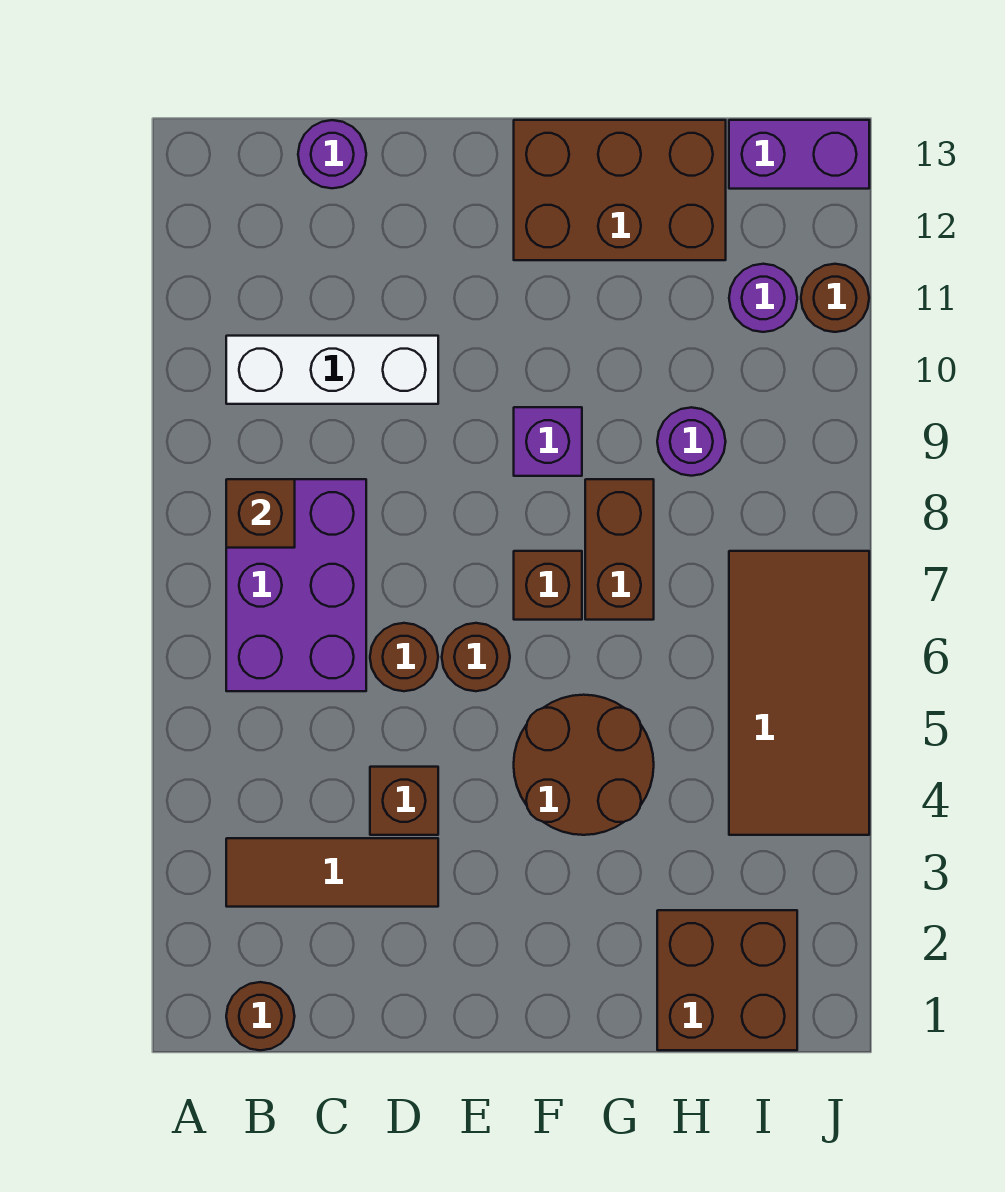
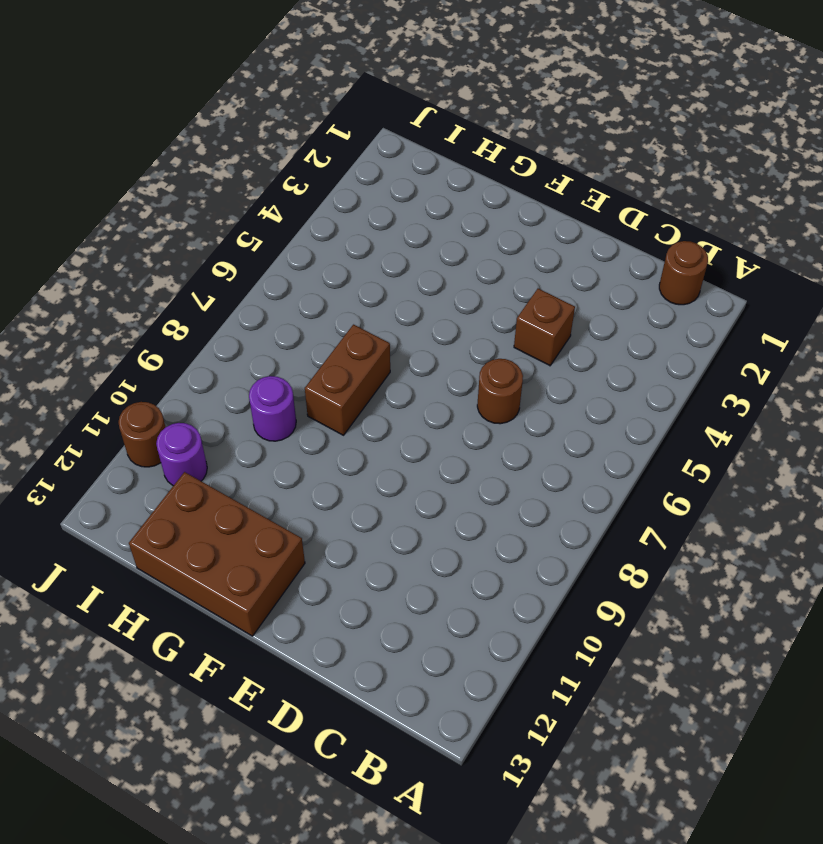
none -> brown 1x3 tile [226,838,438,907]
none -> purple 2x3 brick [226,479,366,691]
none -> white 1x3 brick [226,336,438,404]

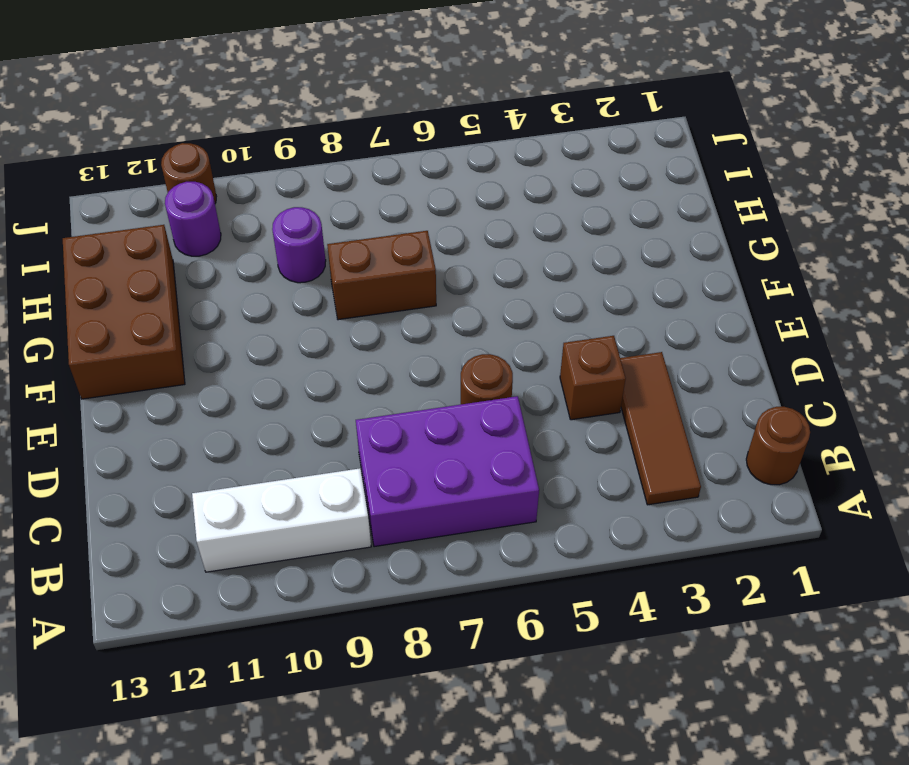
white 1x3 brick [192,468,371,572] -> white 1x3 brick turned to [226,336,438,404]
none -> purple 1x1 round brick [298,120,366,188]
none -> brown 1x1 round brick [442,623,510,691]
none -> brown 2x2 round brick [514,695,654,835]

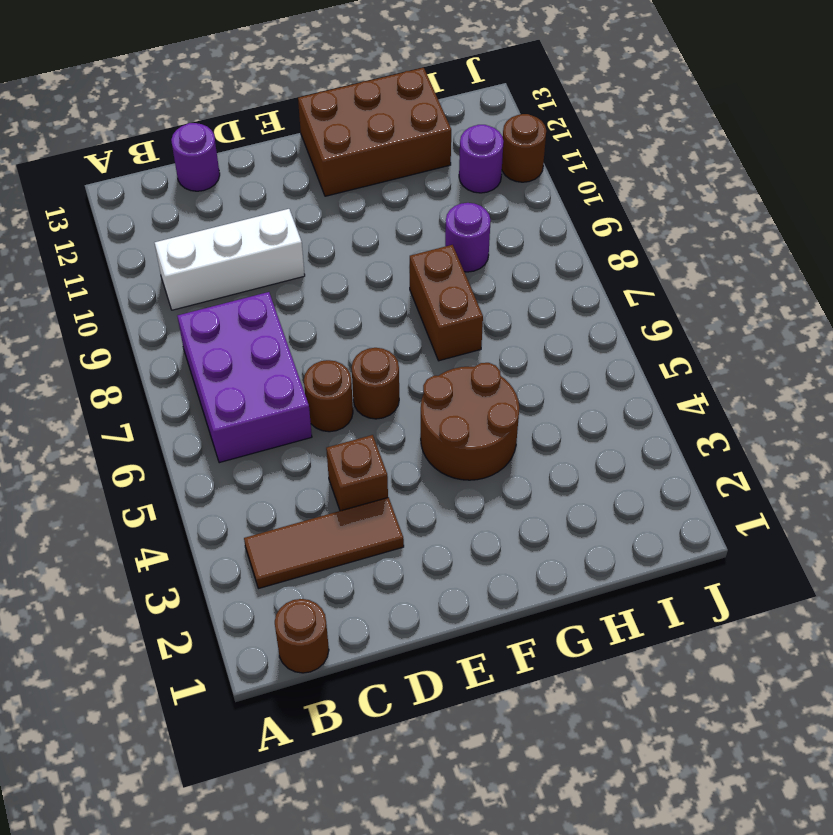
none -> brown 1x1 brick [514,551,582,620]
none -> purple 1x1 brick [514,407,582,476]
none -> brown 2x2 brick [657,910,797,1050]

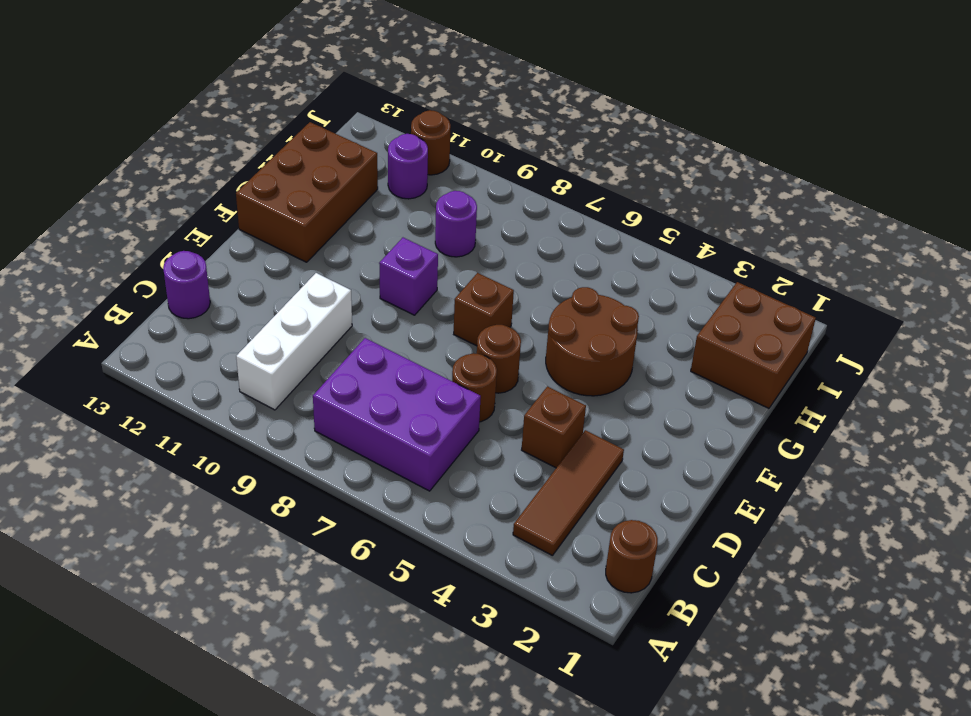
none -> brown 1x2 brick [585,479,654,620]
none -> brown 2x4 tile [729,551,869,835]
none -> purple 1x2 brick [729,120,869,189]

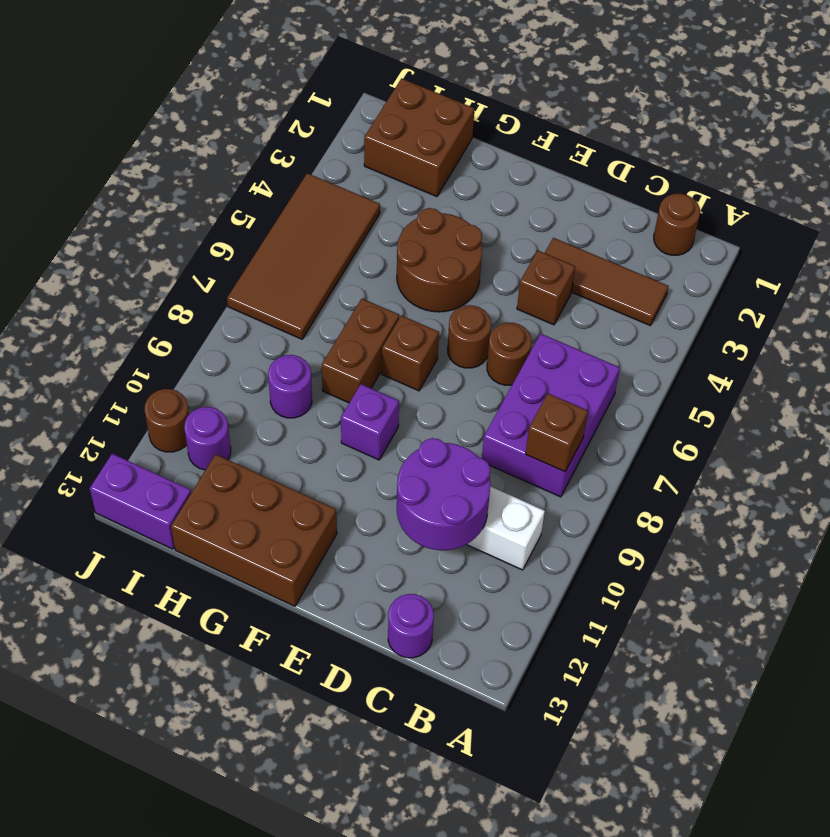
purple 2x2 round brick [397,438,490,550] -> none

